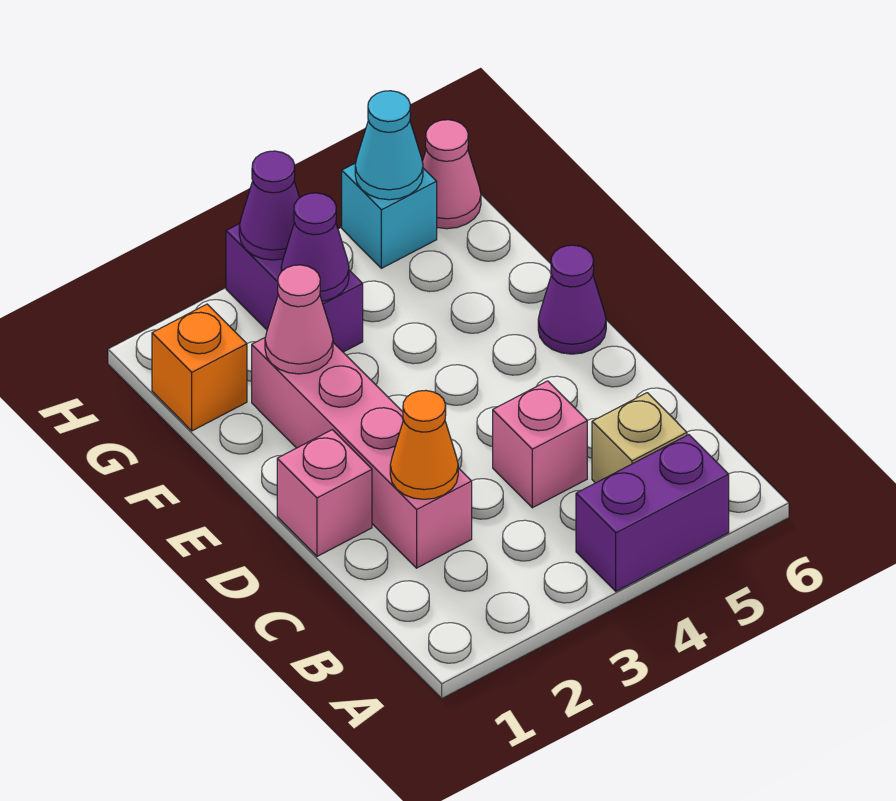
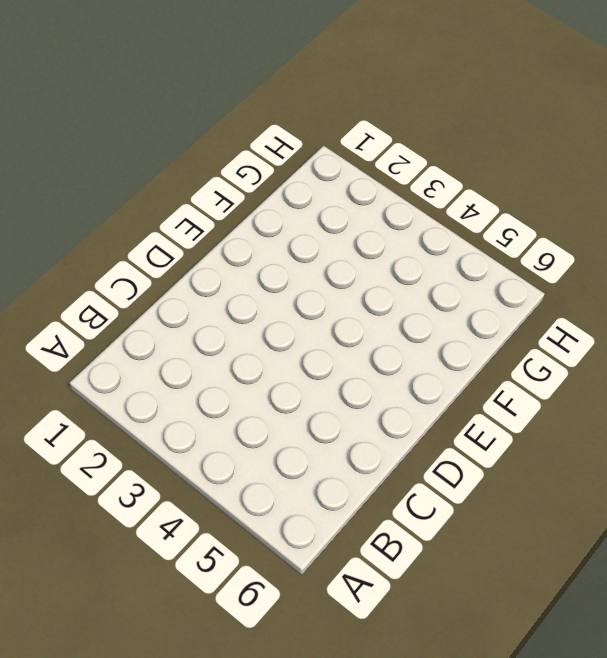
none -> purple 1x2 brick [576,435,729,591]
none -> tan 1x1 brick [592,393,687,483]
none -> pink 1x4 brick [252,338,472,568]

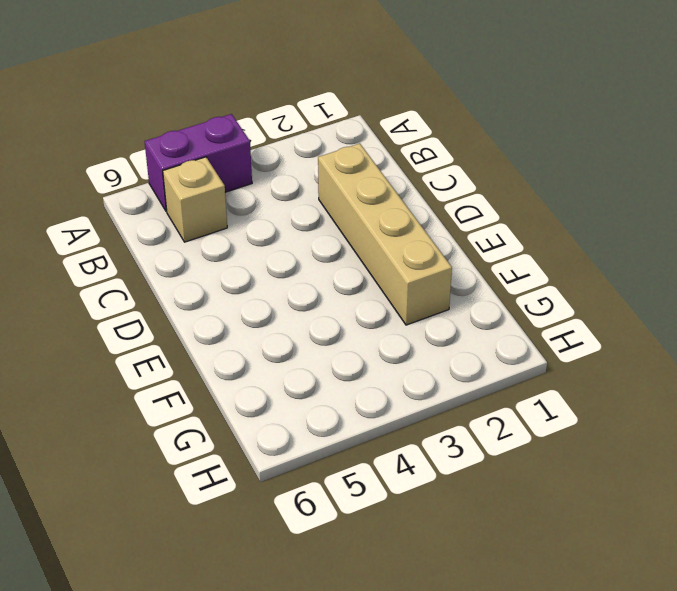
tan 1x4 brick [318,143,452,325] -> pink 1x4 brick [252,338,472,568]
none -> pink 1x1 brick [493,381,587,508]
none -> pink 1x1 brick [277,430,372,556]
none -> purple 1x1 cone [538,245,606,354]

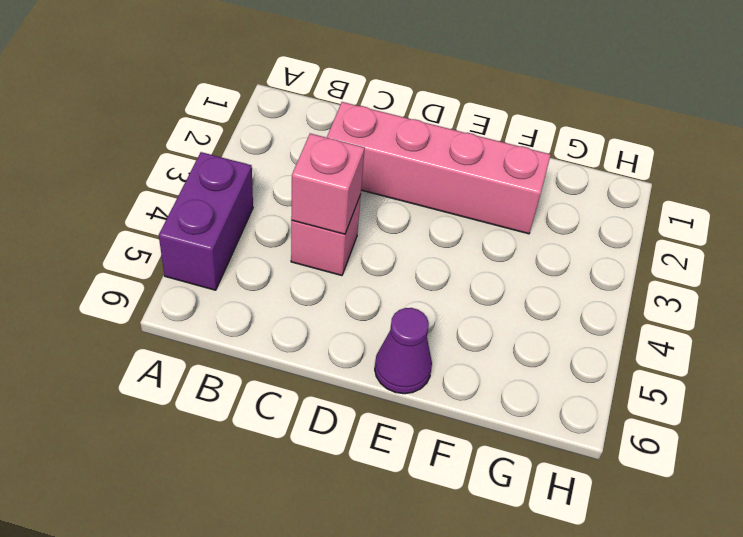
pink 1x1 brick [291,133,365,234] -> pink 1x1 brick moved to [277,430,372,556]
none -> tan 1x1 brick [592,393,687,483]
none -> orange 1x1 brick [152,304,247,431]
none -> purple 1x2 brick [226,224,363,352]

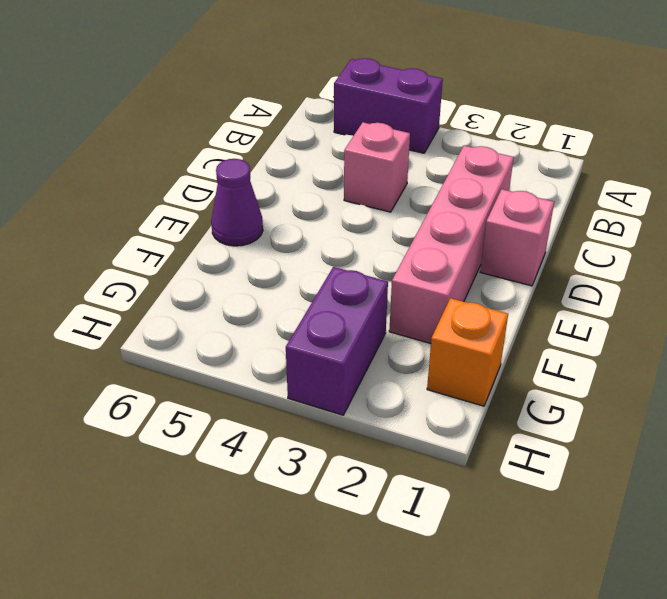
none -> tan 1x1 brick [592,393,687,483]
none -> cyan 1x1 brick [342,163,437,268]
none -> pink 1x1 cone [422,120,481,229]

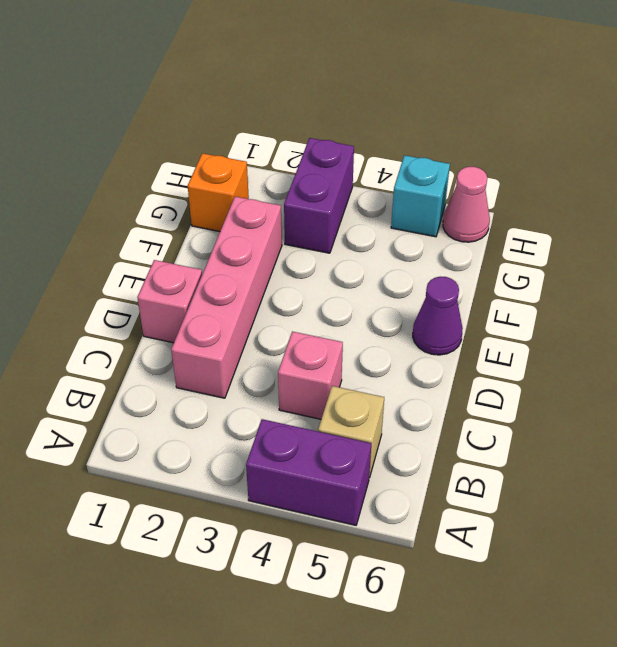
none -> orange 1x1 cone [390,390,458,499]
none -> pink 1x1 cone [265,265,333,374]
none -> purple 1x1 cone [281,193,349,301]

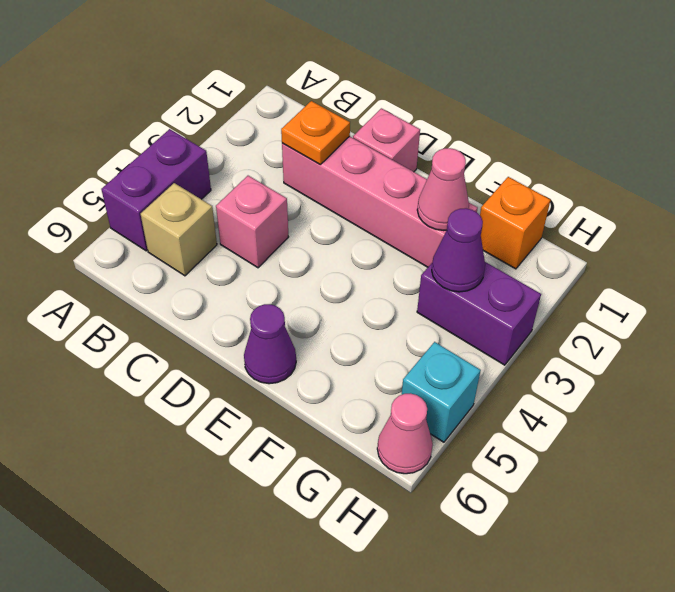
orange 1x1 plate [281,101,350,165] -> orange 1x1 cone [390,390,458,499]
none -> purple 1x1 cone [239,151,299,260]
none -> cyan 1x1 cone [355,91,423,200]

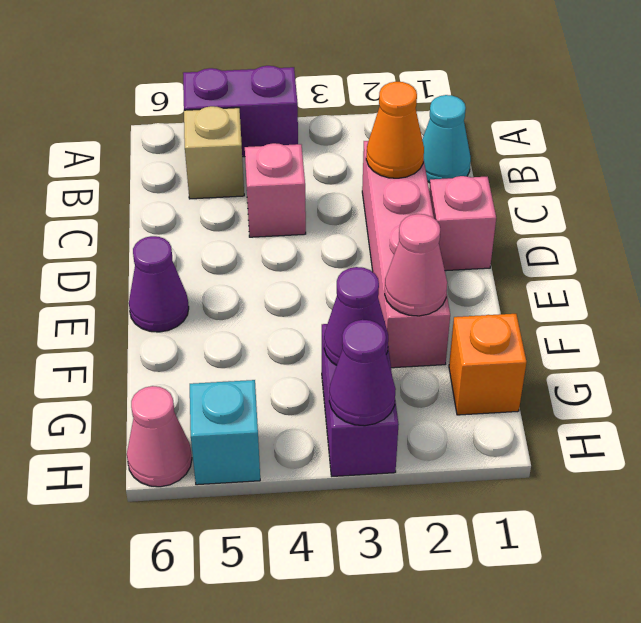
cyan 1x1 cone [422,95,471,183] -> cyan 1x1 cone moved to [355,91,423,200]

